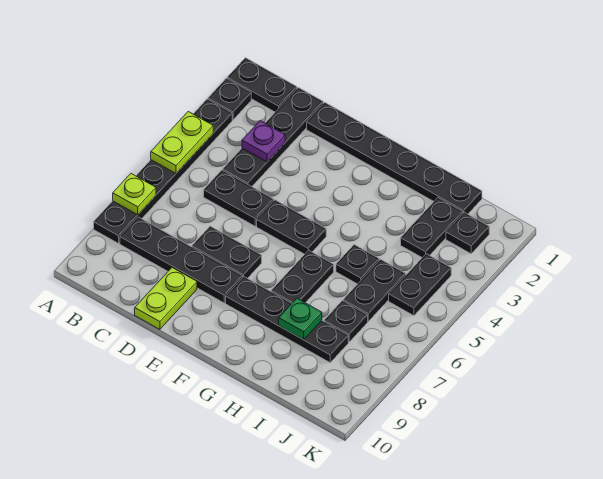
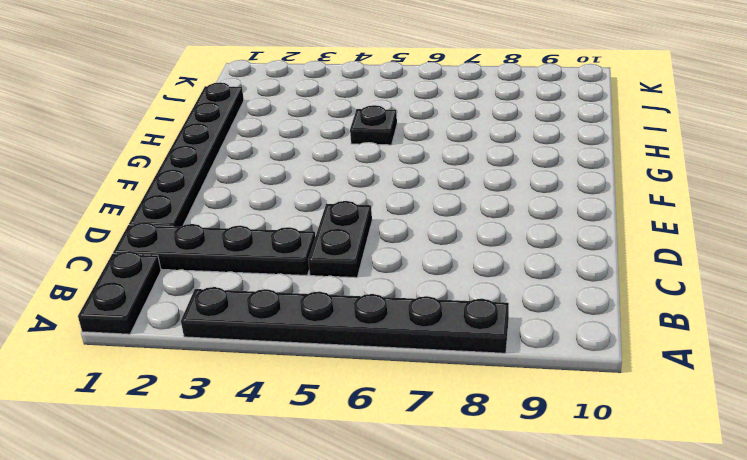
none -> black 1x1 plate [208,78,251,120]
none -> black 1x4 plate [120,217,243,303]
none -> black 1x2 plate [192,226,262,278]

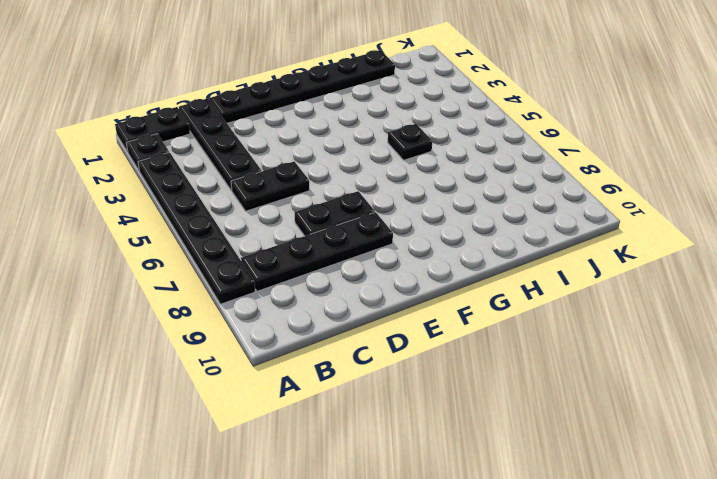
none -> lime 1x2 plate [135,268,197,329]
none -> black 1x2 plate [257,200,326,254]
none -> black 1x4 plate [226,277,348,362]

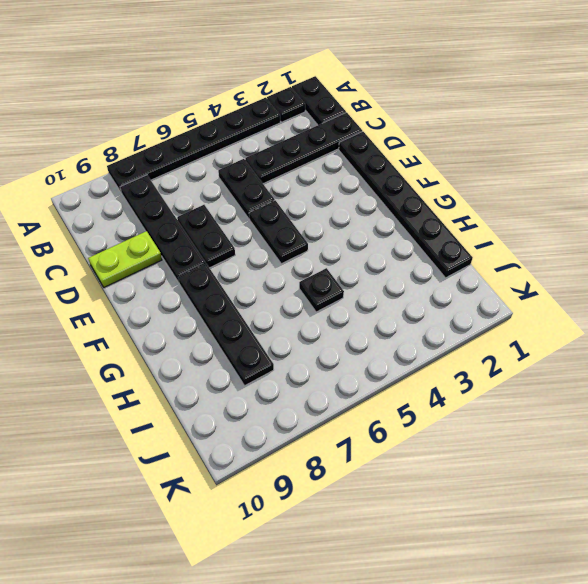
none -> black 1x2 plate [271,250,334,303]
none -> black 1x2 plate [401,198,463,257]
none -> black 1x2 plate [343,259,406,321]

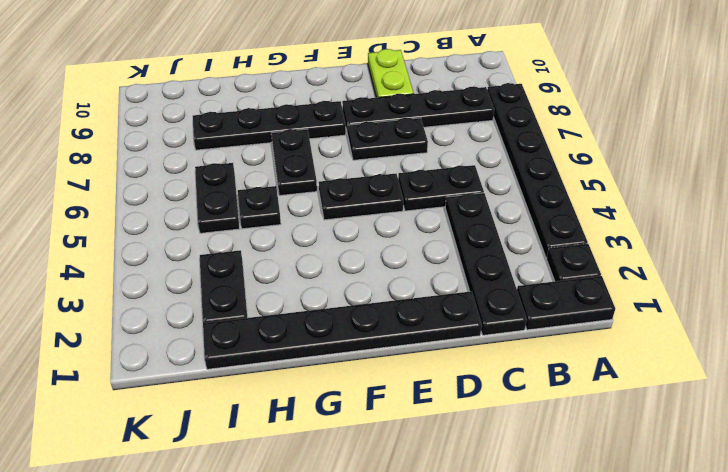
none -> black 1x1 plate [324,301,368,342]
none -> black 1x1 plate [446,212,489,254]
none -> black 1x2 plate [389,254,451,316]

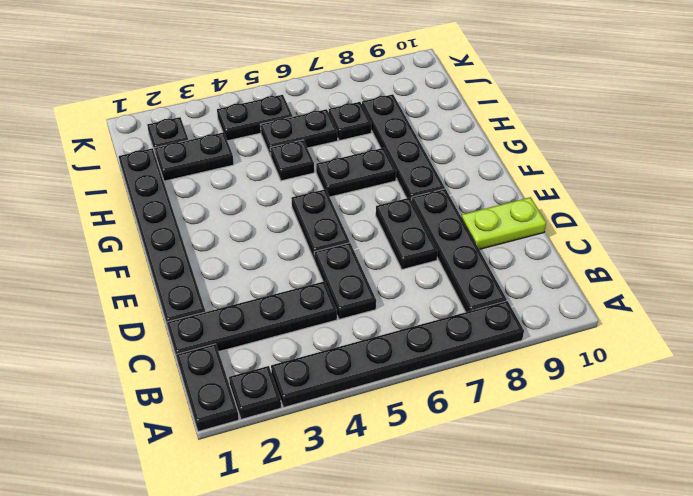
none -> lime 1x2 plate [151,112,213,173]
none -> lime 1x1 plate [113,174,156,215]
none -> purple 1x1 plate [242,121,285,162]

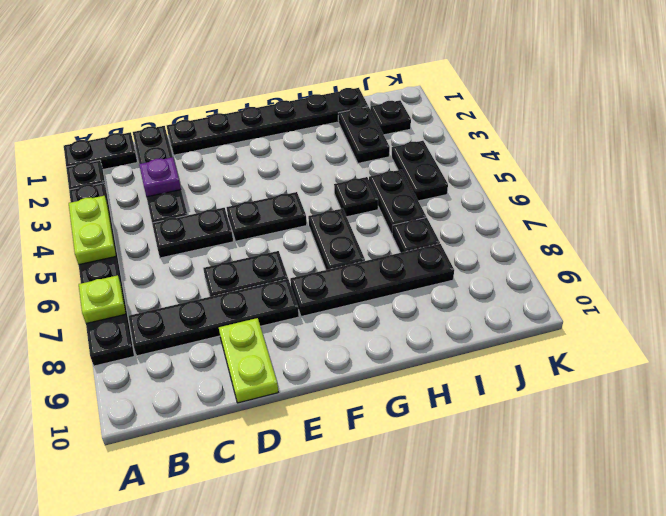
none -> green 1x1 plate [279,298,322,340]

